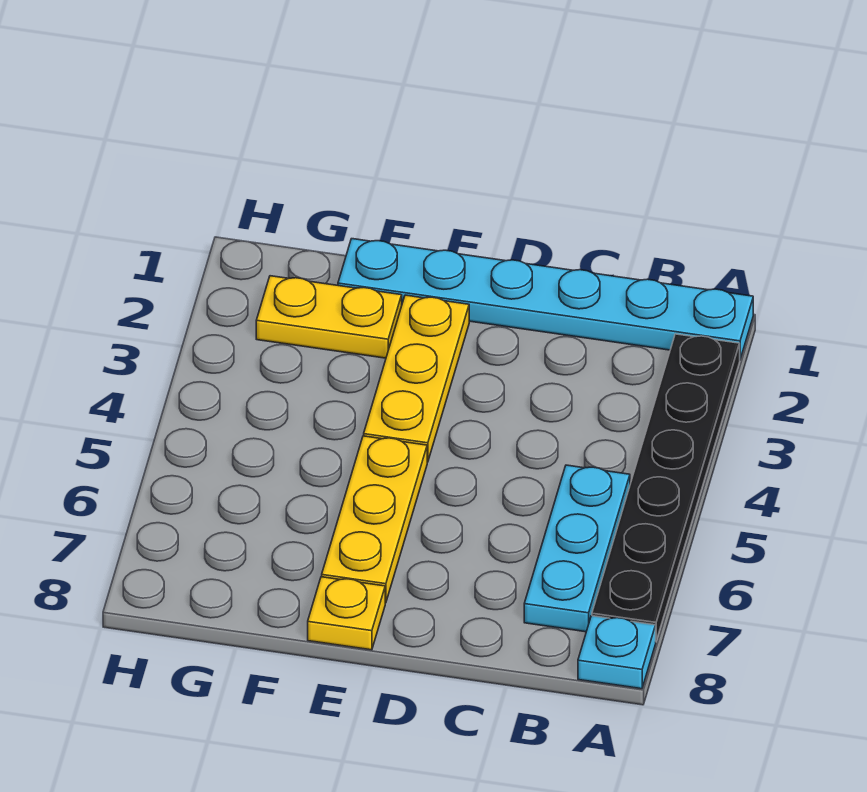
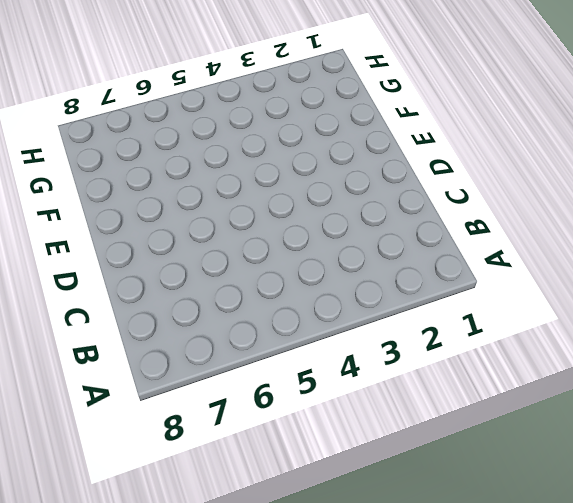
none -> cyan 1x6 plate [338,239,753,359]
none -> black 1x6 plate [592,334,740,641]

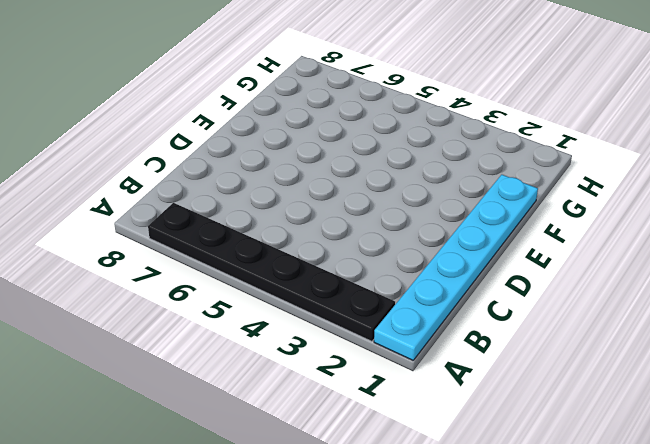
none -> cyan 1x1 plate [578,616,656,689]
none -> cyan 1x3 plate [524,465,630,632]

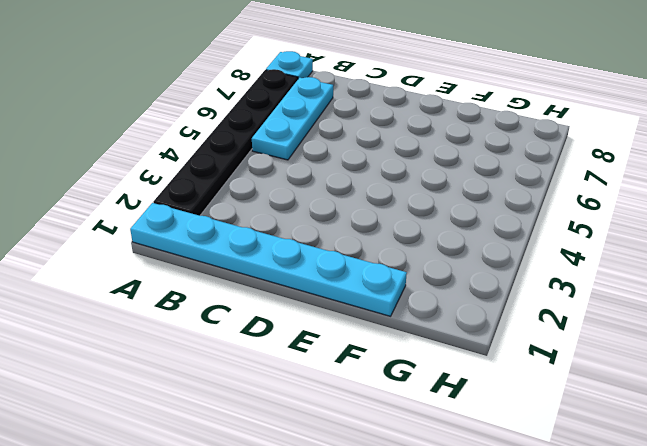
none -> yellow 1x3 plate [364,295,469,462]
none -> yellow 1x3 plate [322,436,427,603]

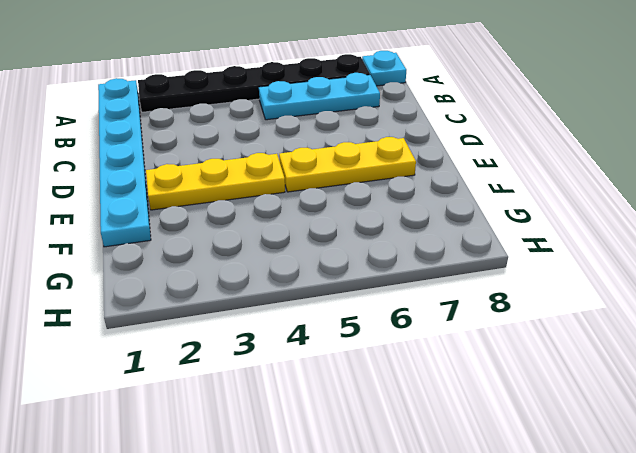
none -> yellow 1x1 plate [308,577,385,650]
none -> yellow 1x2 plate [256,276,402,358]

